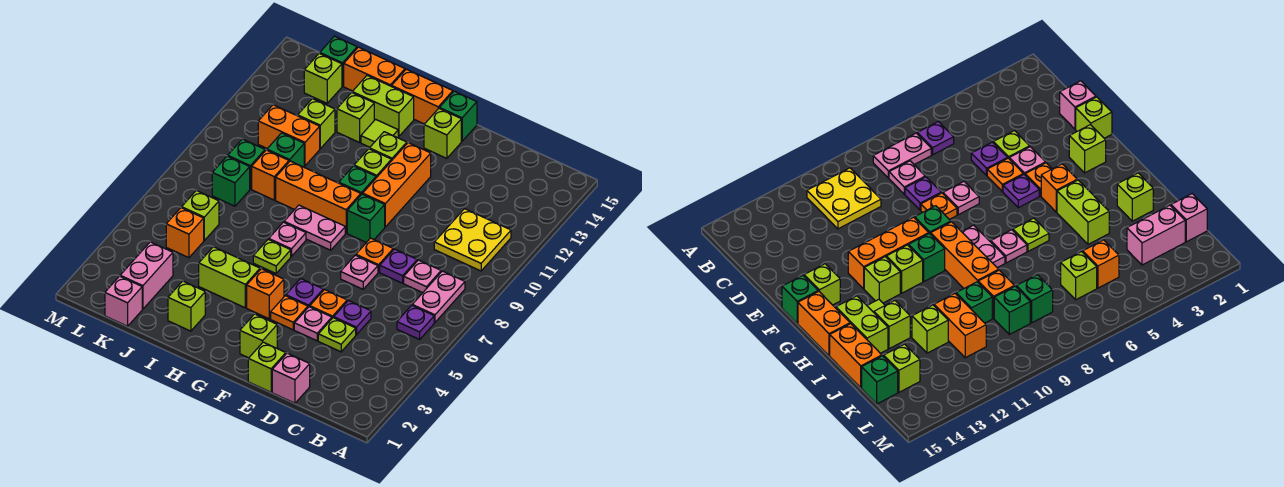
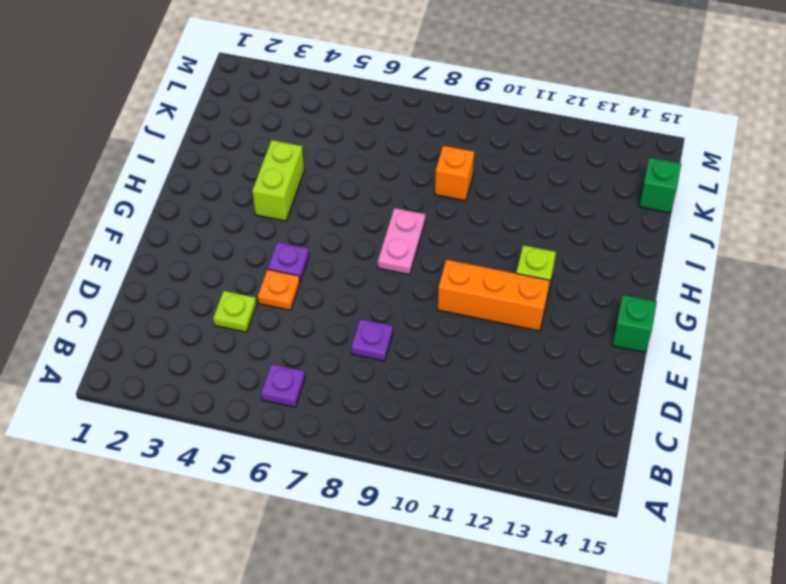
none -> pink 1x2 plate [412,271,465,322]
none -> yellow 2x2 plate [434,209,511,271]
none -> pink 1x1 plate [404,260,441,293]
none -> pink 1x1 brick [272,353,310,403]

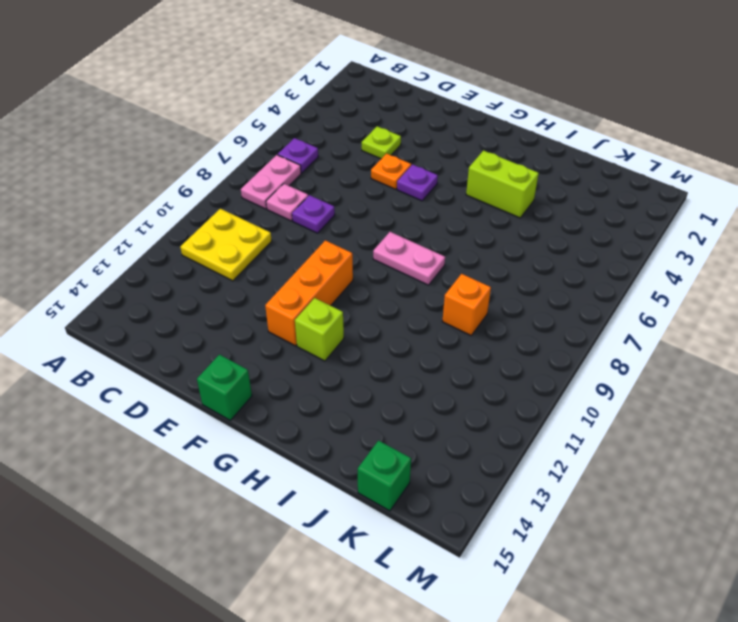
none -> pink 1x1 brick [272,353,310,403]
none -> purple 1x1 plate [334,301,371,335]
none -> lime 1x1 brick [248,342,286,392]
none -> pink 1x1 plate [294,307,332,341]

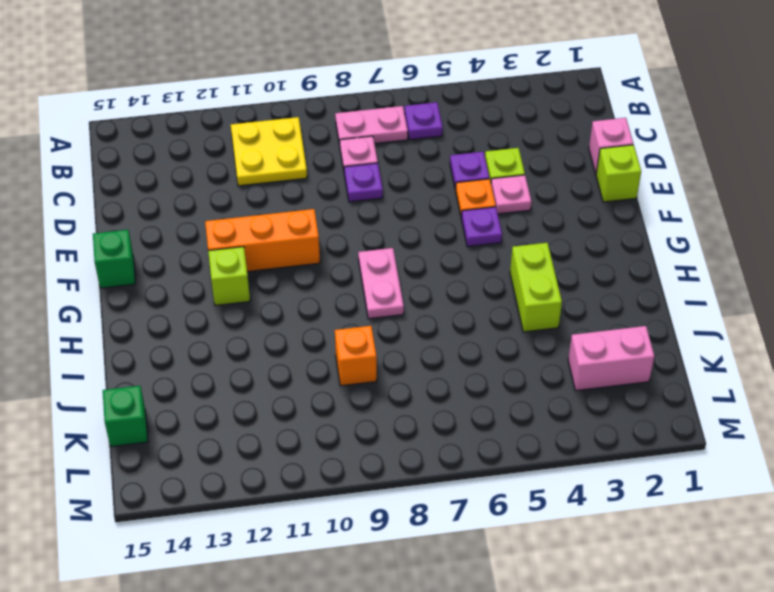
none -> pink 1x1 plate [341,255,378,289]
none -> orange 1x1 plate [356,238,393,272]
none -> lime 1x1 brick [240,314,277,358]
none -> orange 1x1 plate [271,296,308,330]

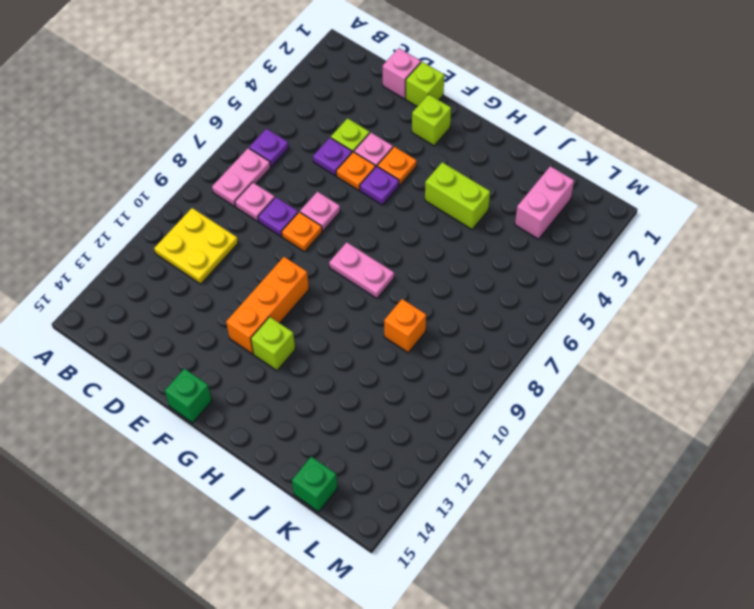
none -> green 1x1 brick [347,194,385,242]
none -> lime 1x1 brick [424,109,461,158]
none -> orange 1x1 brick [247,269,284,319]
none -> orange 1x3 brick [276,161,361,233]

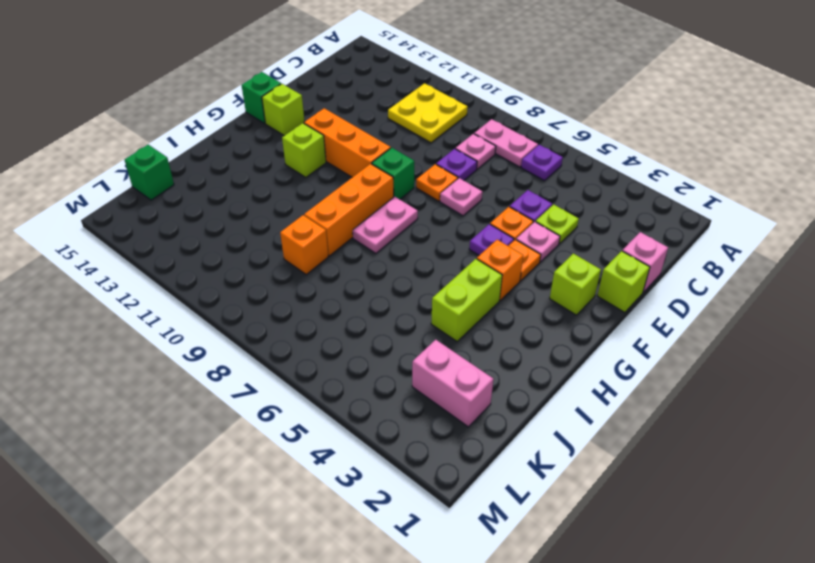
none -> green 1x1 brick [339,166,376,194]
none -> lime 1x1 brick [354,149,392,178]
none -> orange 1x2 brick [392,69,453,124]
none -> lime 1x1 plate [253,239,291,273]

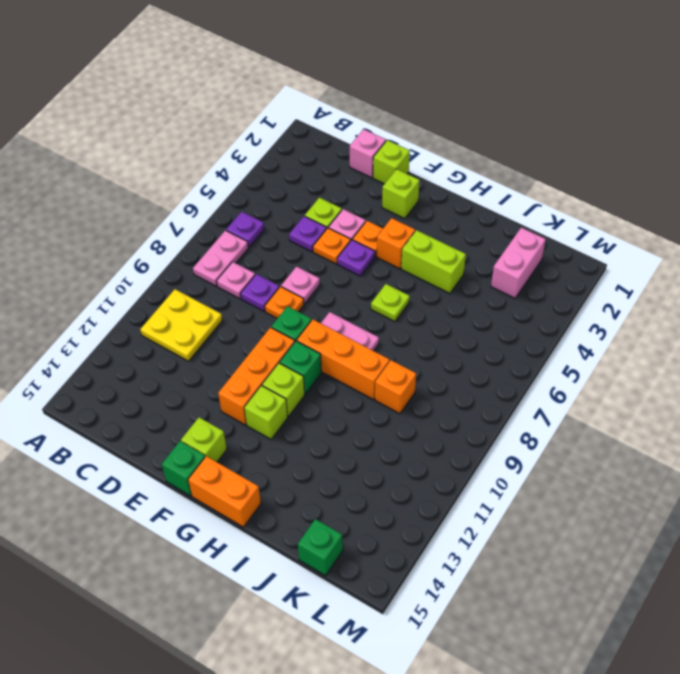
none -> pink 1x1 plate [269,222,306,256]
none -> lime 1x1 tile [361,119,398,147]
none -> lime 1x2 brick [352,76,414,136]
none -> lime 1x1 brick [168,281,205,331]

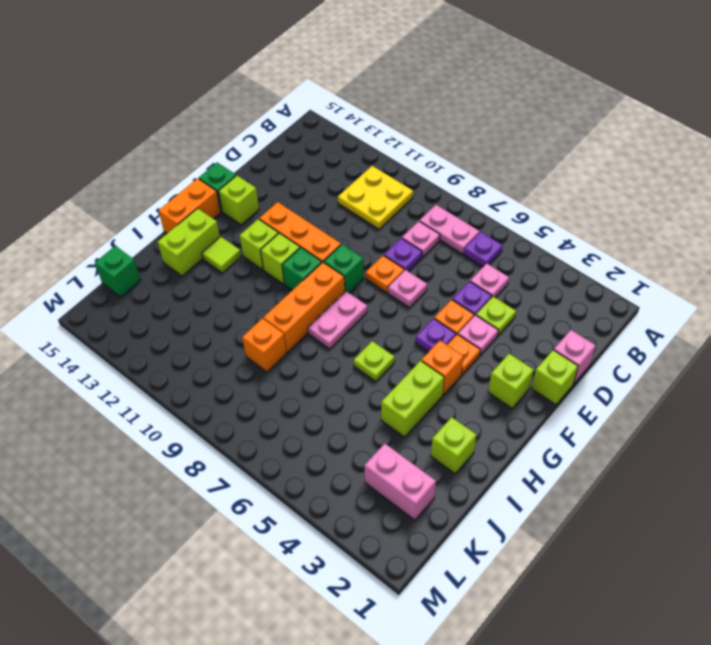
pink 1x1 plate [470,264,509,297] -> pink 1x1 plate moved to [269,222,306,256]
none -> lime 1x1 brick [337,93,374,143]
none -> orange 1x2 brick [344,47,405,91]
none -> green 1x1 brick [267,133,304,167]
none -> orange 1x2 brick [258,105,320,166]

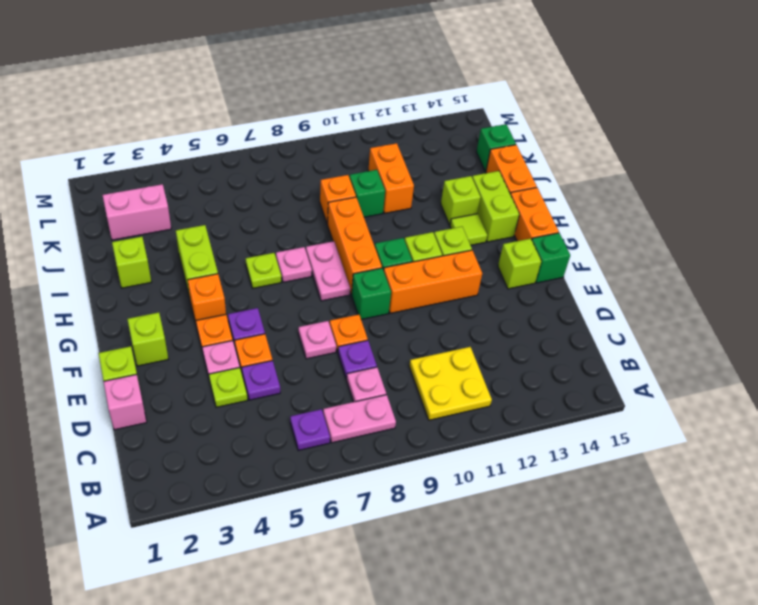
none -> lime 1x1 brick [298,99,335,149]
none -> pink 1x1 brick [105,276,142,326]
none -> orange 1x1 brick [166,208,204,258]
none -> lime 1x1 brick [182,190,219,240]

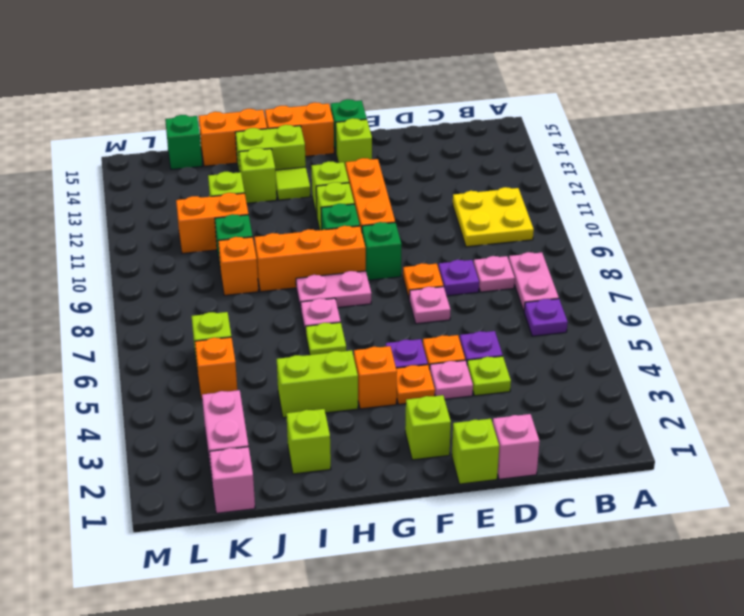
none -> green 1x1 brick [212,156,250,206]
none -> green 1x1 brick [228,139,265,189]
none -> lime 1x1 brick [304,53,342,103]

